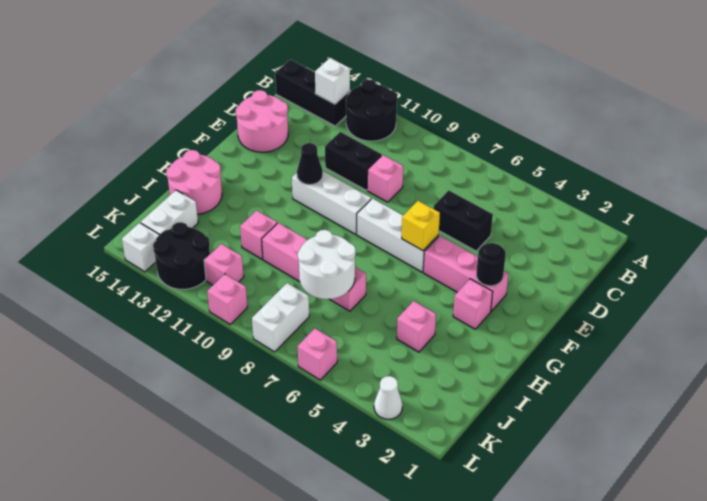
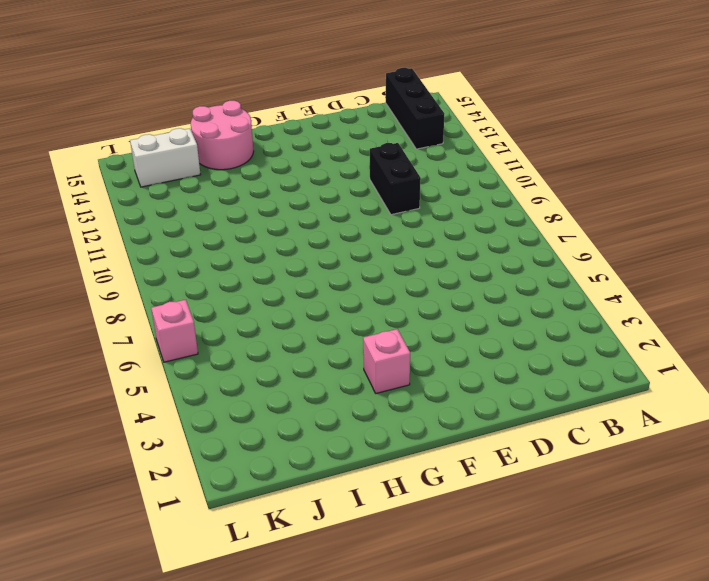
none -> black 2x2 round brick [346,80,397,141]
none -> black 1x2 brick [434,190,493,251]
none -> pink 1x1 brick [367,155,403,202]

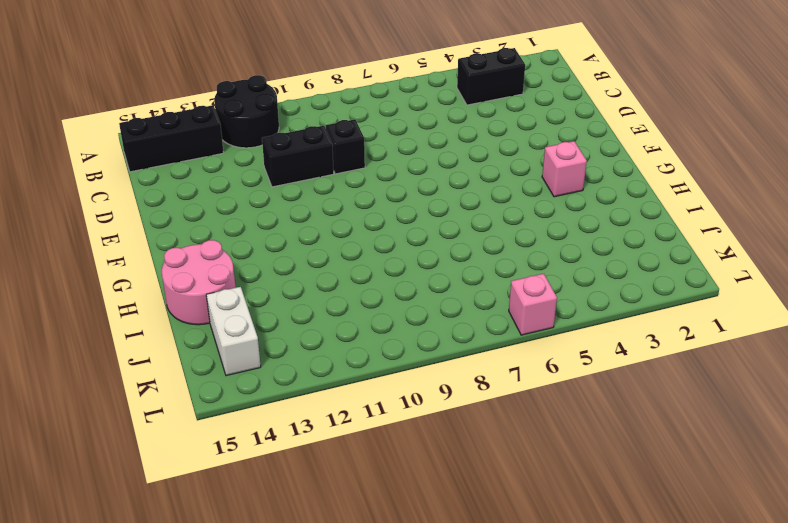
black 1x2 brick [457,48,525,105] -> black 1x2 brick moved to [434,190,493,251]
black 1x1 brick [326,119,365,174] -> pink 1x1 brick [367,155,403,202]
none -> pink 2x2 round brick [235,90,288,152]
none -> pink 1x3 brick [423,236,509,311]
none -> white 1x3 brick [357,198,439,272]

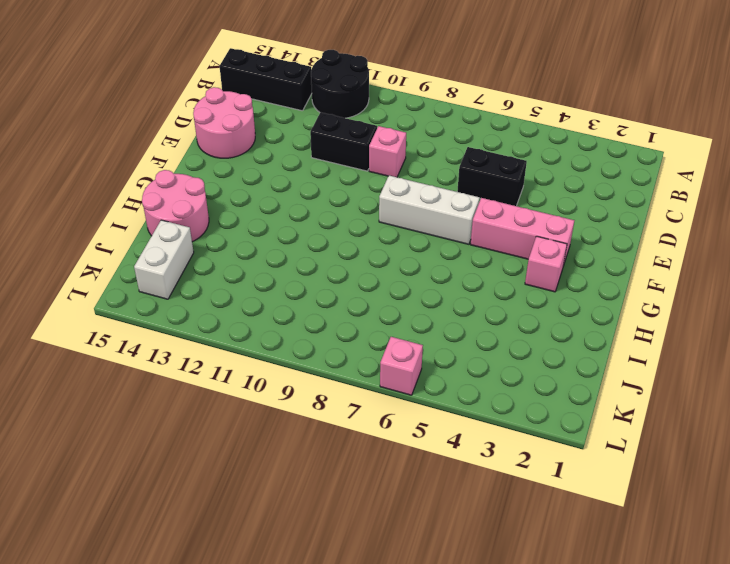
none -> white 1x3 brick [292,171,371,234]
none -> pink 1x1 brick [397,301,436,352]
none -> pink 1x4 brick [262,223,366,311]

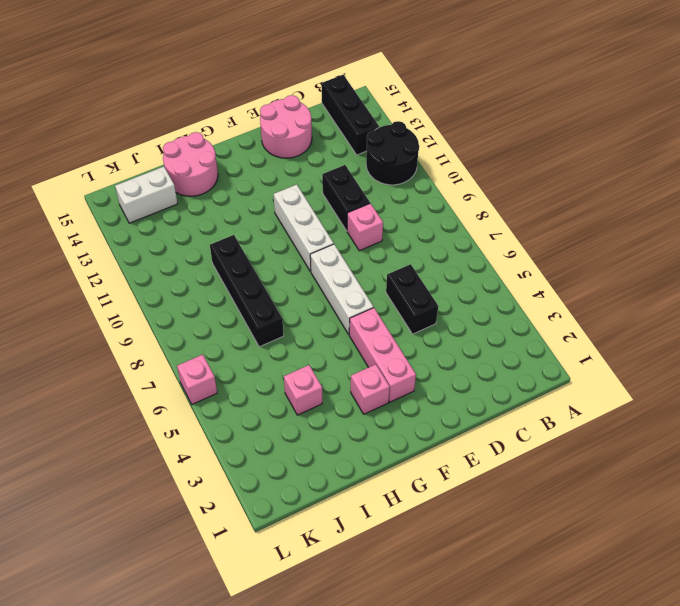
black 1x4 brick [210,235,284,347] -> pink 1x4 brick [262,223,366,311]
none -> pink 1x1 brick [240,211,277,259]
none -> white 1x2 brick [252,283,309,352]
none -> pink 1x1 brick [204,244,244,285]

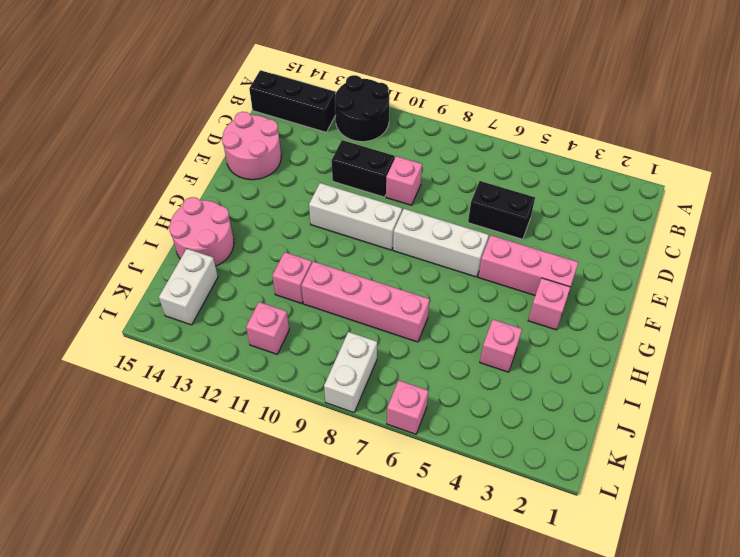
none -> black 2x2 round brick [153,222,210,289]
none -> white 1x1 cone [374,376,402,419]
none -> pink 1x1 brick [207,274,247,324]

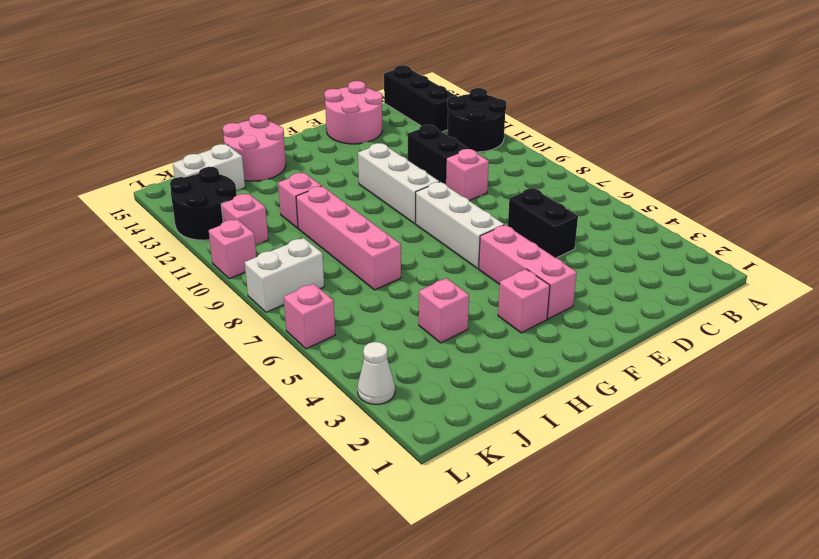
none -> white 1x1 brick [122,223,160,272]
none -> white 1x1 brick [315,58,350,104]
none -> black 1x1 round brick [476,243,506,286]

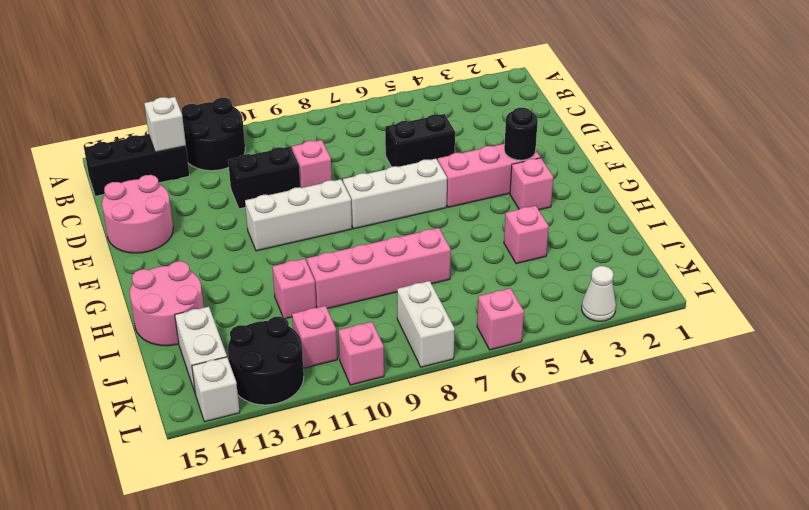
none -> yellow 1x1 brick [402,201,440,251]
none -> black 1x1 cone [297,143,323,185]
none -> white 2x2 round brick [298,230,356,299]

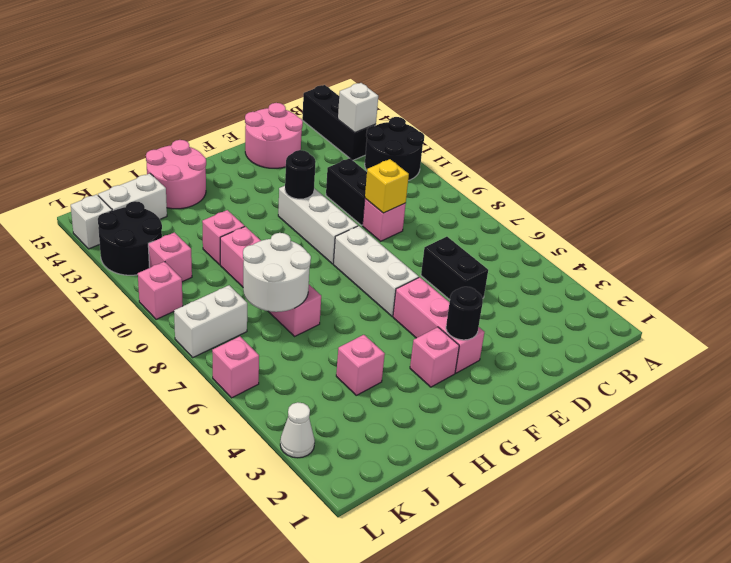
yellow 1x1 brick [365,159,409,213] -> yellow 1x1 brick moved to [402,201,440,251]
black 1x1 round brick [285,150,316,199] -> black 1x1 cone [297,143,323,185]

